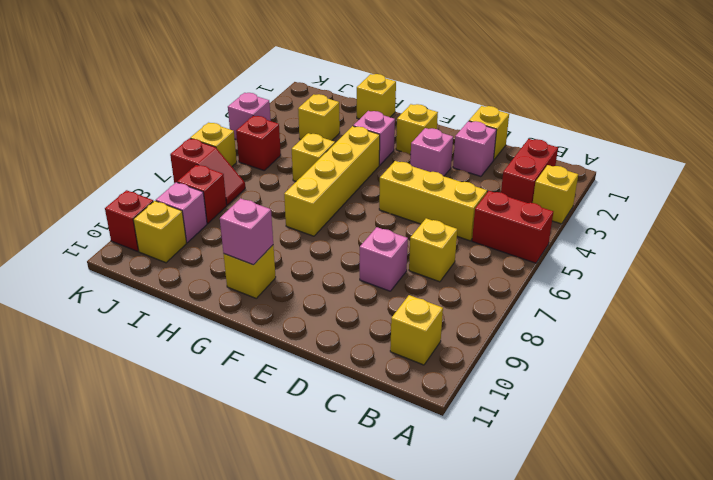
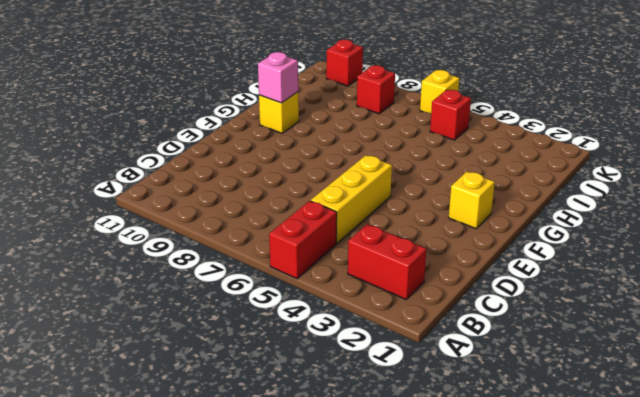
none -> yellow 1x1 brick [533,165,578,224]
none -> yellow 1x1 brick [390,295,443,365]
none -> yellow 1x1 brick [409,218,457,282]

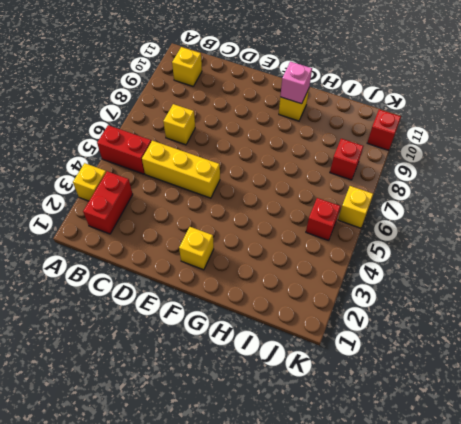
none -> yellow 1x1 brick [469,106,509,160]
none -> pink 1x1 brick [453,121,497,176]
none -> pink 1x1 brick [360,227,408,291]

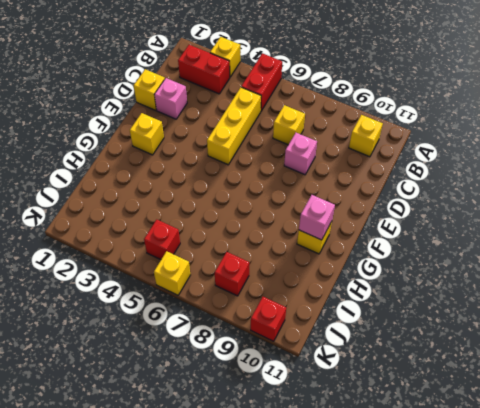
none -> pink 1x1 brick [410,128,453,176]
none -> pink 1x1 brick [353,111,395,165]
none -> yellow 1x4 brick [284,126,380,236]

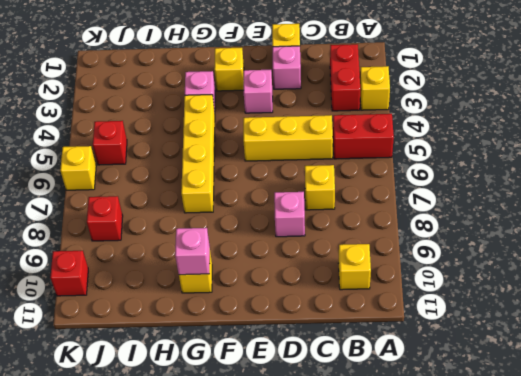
none -> yellow 1x1 brick [357,74,396,119]
none -> yellow 1x1 brick [292,133,335,181]
none -> yellow 1x1 brick [298,94,340,141]

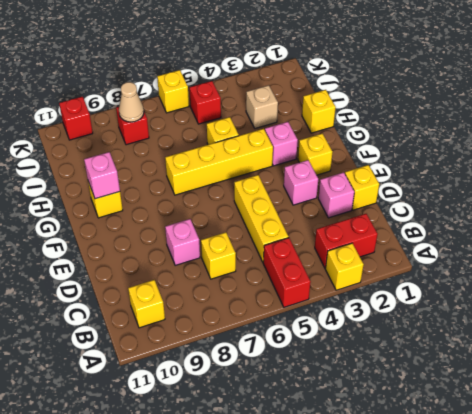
tan 1x1 brick [246,85,278,128] -> yellow 1x1 brick [298,94,340,141]
tan 1x1 cone [119,82,144,122] -> none
none -> red 1x2 slope [170,138,245,205]
none -> pink 1x1 brick [156,182,207,243]
none -> yellow 1x1 brick [133,201,187,263]

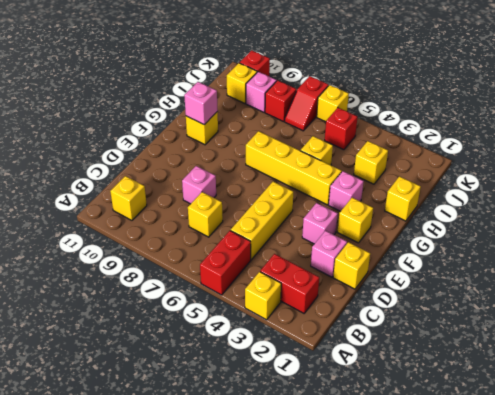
none -> pink 1x1 brick [228,93,271,140]

